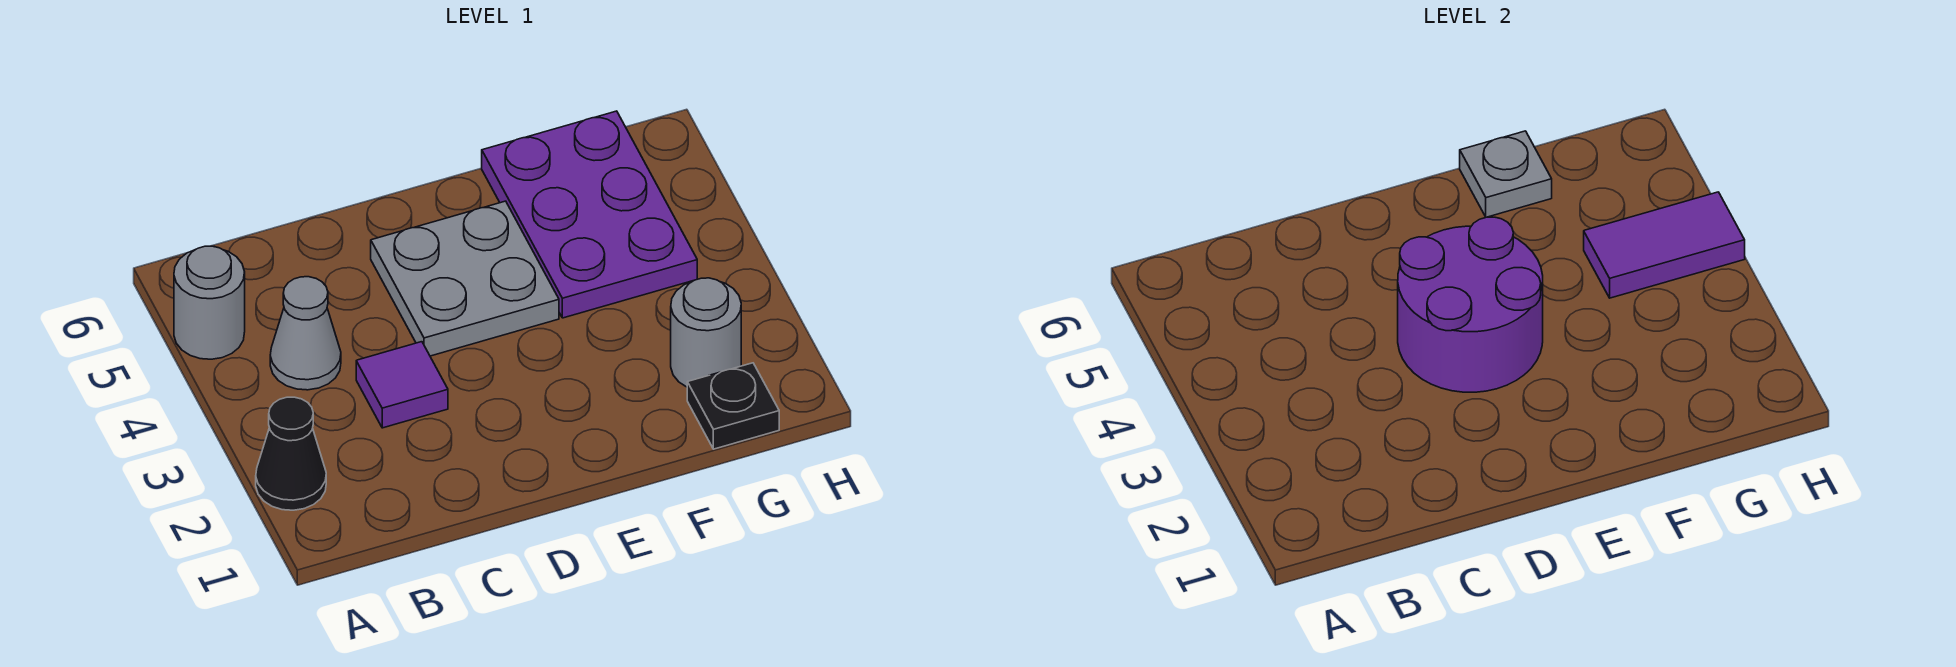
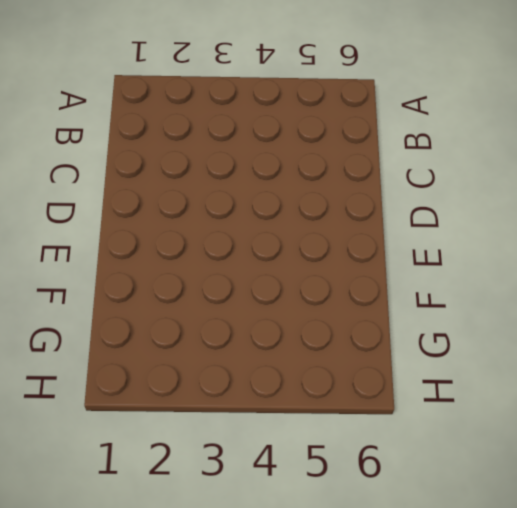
none -> black 1x1 cone [256,397,326,510]
none -> grey 1x1 round brick [174,246,245,359]

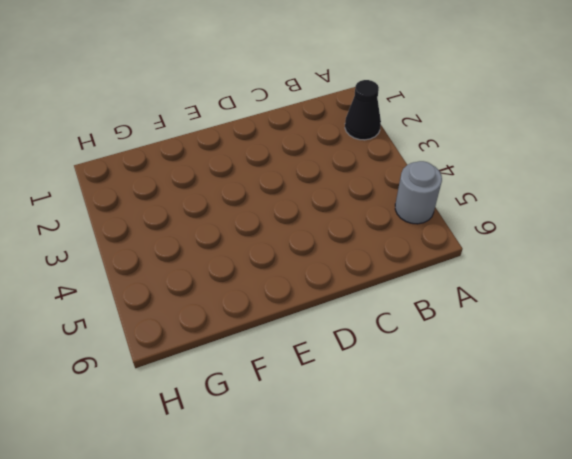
none -> grey 1x1 cone [270,277,341,390]
none -> purple 1x1 tile [356,342,448,428]

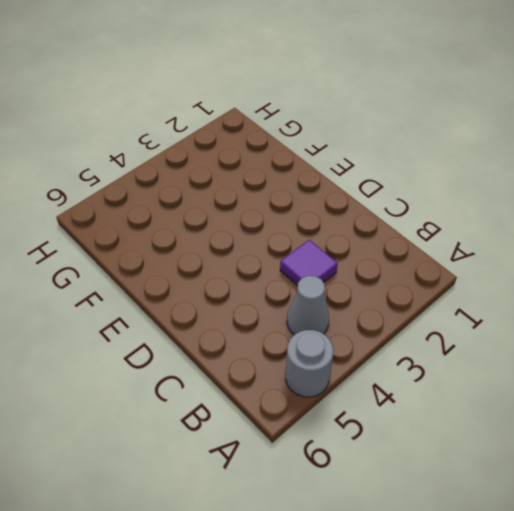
none -> black 1x1 cone [256,397,326,510]
none -> grey 2x2 plate [371,201,559,356]

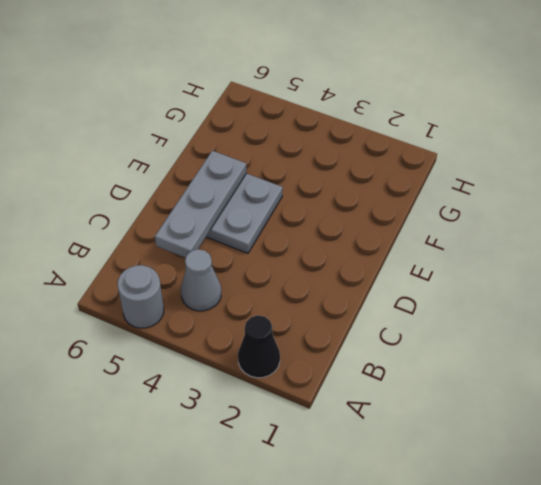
grey 1x3 plate [155,151,247,258] -> none
none -> purple 1x1 tile [356,342,448,428]
none -> purple 2x3 plate [482,111,697,318]

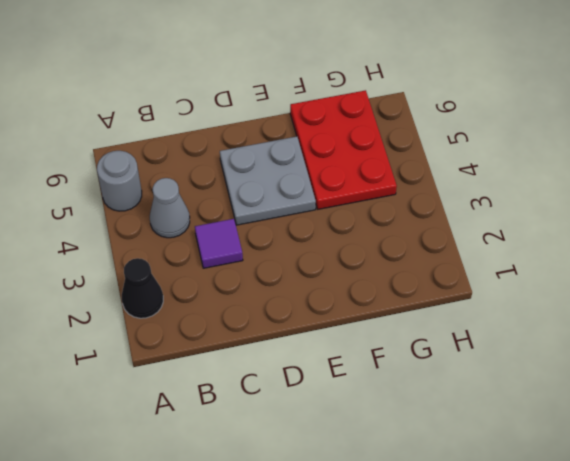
red 2x3 plate [290,90,397,209] -> purple 2x3 plate [482,111,697,318]
none -> black 1x1 plate [687,363,779,449]
none -> grey 1x1 round brick [671,278,741,387]

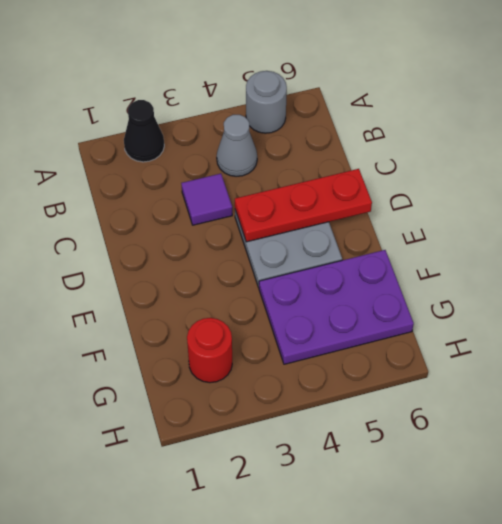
red 1x3 plate [235,169,372,242] -> purple 2x2 round brick [1398,217,1543,392]
red 1x1 round brick [187,318,232,383] -> grey 1x1 round brick [671,278,741,387]
none -> black 1x1 plate [687,363,779,449]
none -> grey 1x1 plate [1460,131,1552,217]

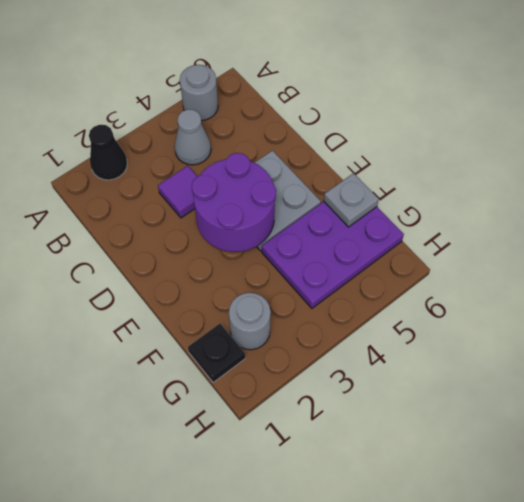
none -> purple 1x2 tile [1584,192,1745,298]

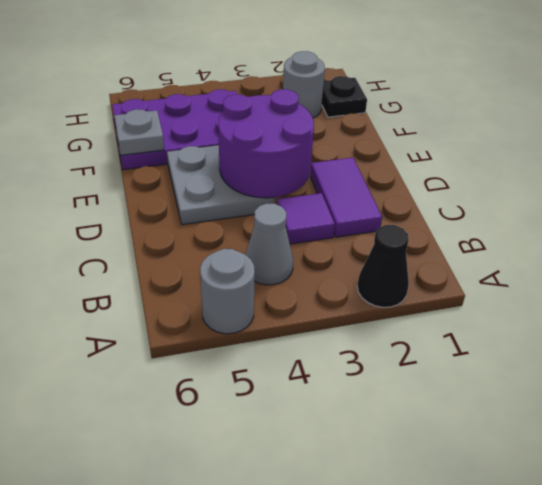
purple 1x2 tile [310,158,382,237] -> purple 1x2 tile moved to [1584,192,1745,298]

